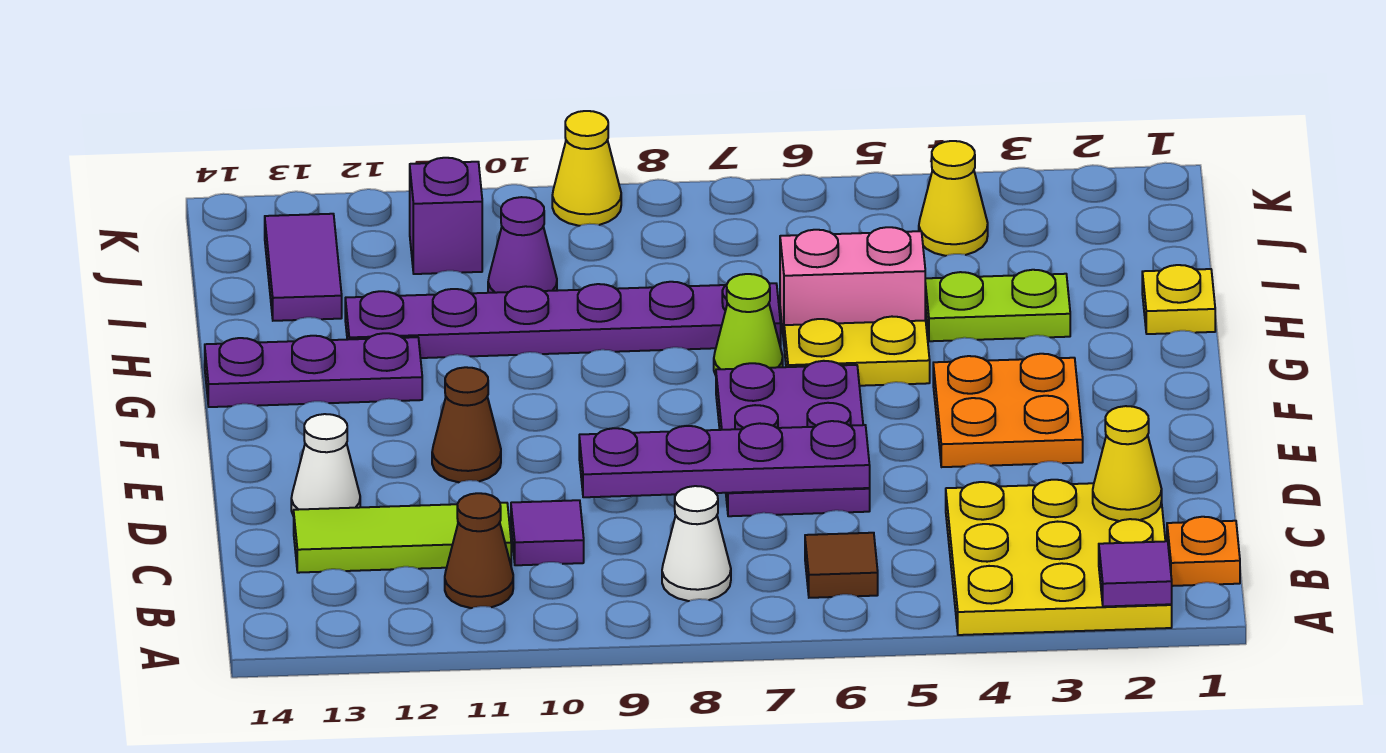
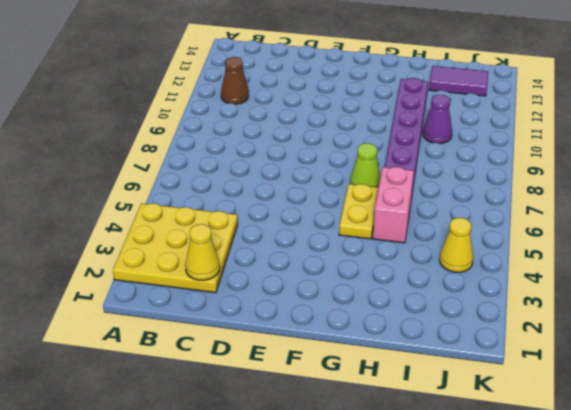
none -> orange 1x1 plate [1167,517,1240,586]
none -> brown 1x1 tile [805,533,878,598]
none -> white 1x1 cone [662,486,731,601]

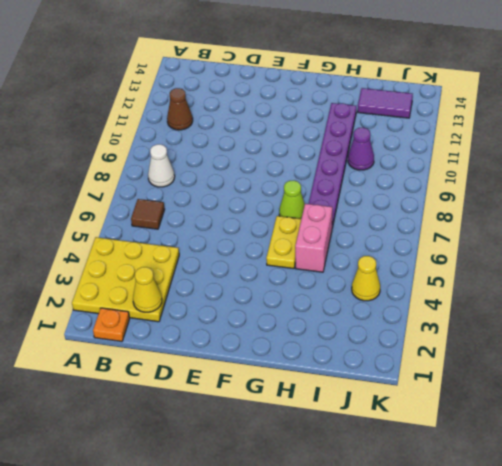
none -> purple 1x1 tile [511,500,584,565]
none -> lime 1x3 tile [294,503,511,573]
none -> purple 2x3 plate [716,361,870,516]

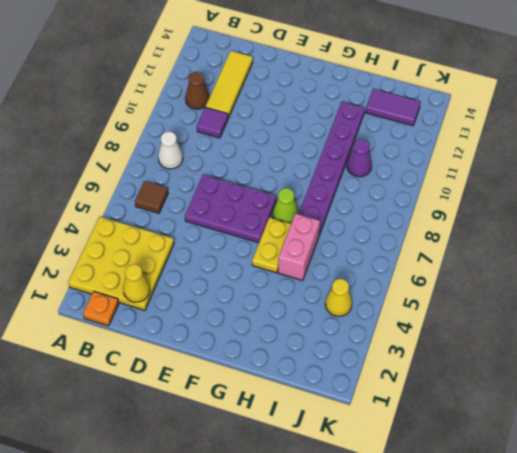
yellow 1x3 tile [205,51,253,118] -> lime 1x3 tile [294,503,511,573]
none -> white 1x1 cone [291,414,360,516]
none -> orange 2x2 plate [933,354,1083,467]
none -> brown 1x1 cone [432,367,501,482]

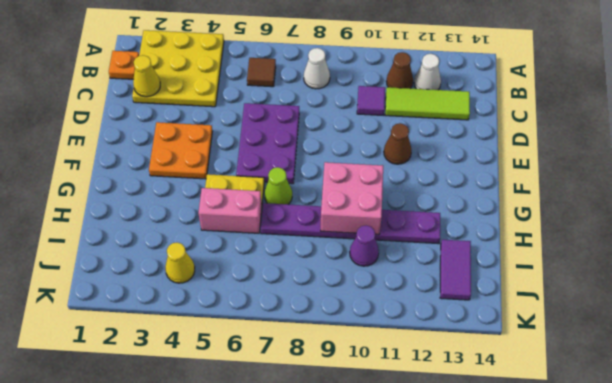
white 1x1 cone [414,54,441,90] -> white 1x1 cone moved to [291,414,360,516]
pink 2x2 brick [321,162,383,235] -> none
none -> purple 1x3 plate [205,333,422,407]
none -> yellow 1x1 plate [1142,265,1215,334]
none -> lime 1x2 plate [925,270,1070,341]

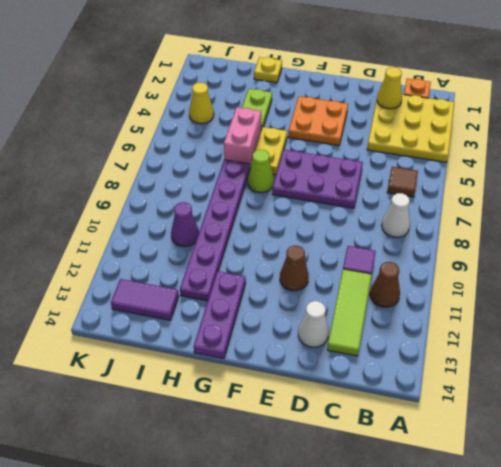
none -> purple 1x1 brick [410,158,482,274]
none -> yellow 1x1 cone [552,111,621,226]
none -> purple 1x1 tile [1099,541,1172,607]

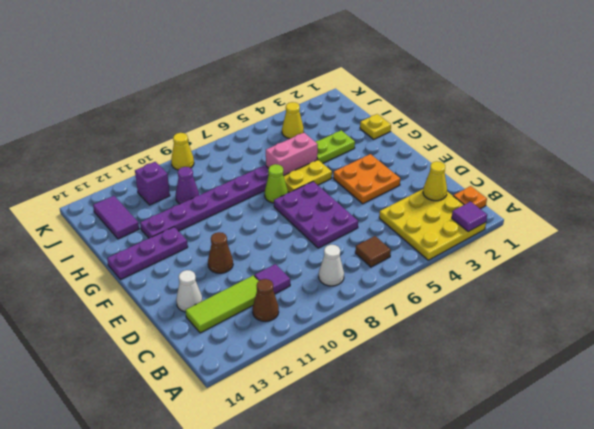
none -> purple 1x4 plate [579,421,870,497]

